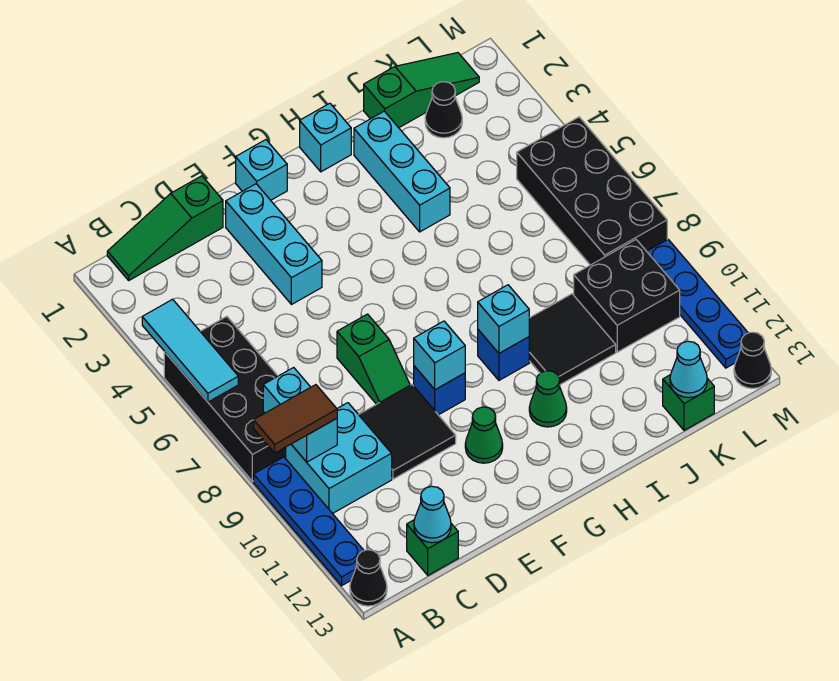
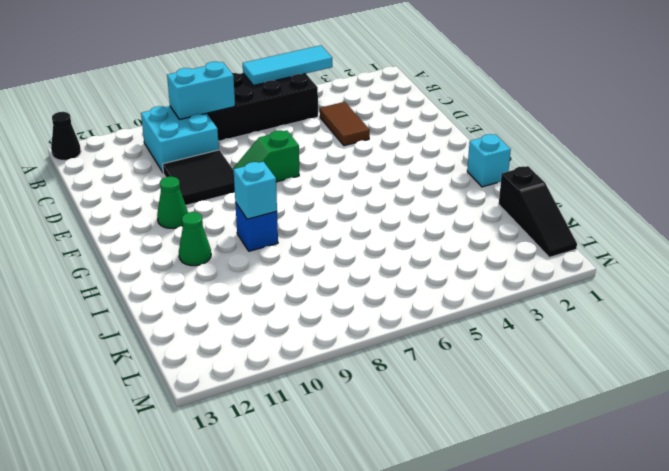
brown 1x2 tile [320,102,370,146] -> brown 1x2 tile moved to [254,385,337,453]
black 1x3 slope [499,166,577,257] -> green 1x3 slope [364,53,479,128]
none -> blue 1x4 plate [254,457,364,586]
none -> green 1x3 slope [107,176,223,280]
none -> green 1x1 brick [407,520,458,575]
none -> cyan 1x3 brick [226,184,322,305]

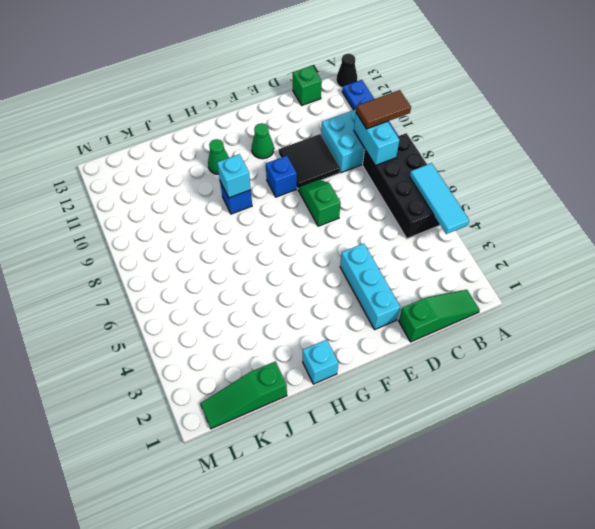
none -> cyan 1x1 brick [236,140,287,200]
none -> cyan 1x3 brick [354,111,450,232]
none -> black 2x2 tile [529,294,616,385]
none -> black 1x1 cone [425,82,462,138]

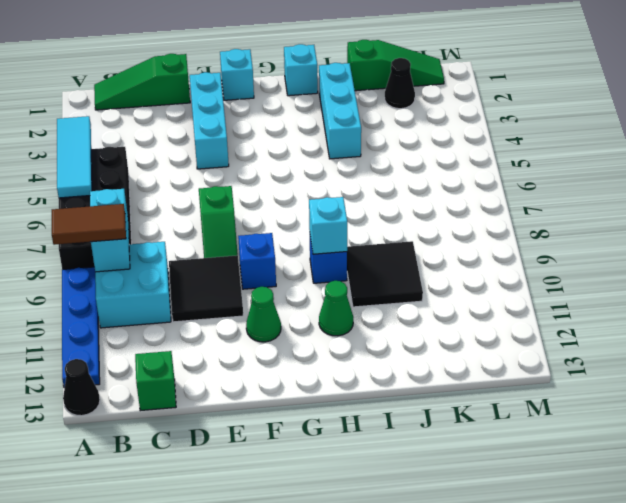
none -> black 2x2 brick [574,240,680,352]
none -> green 1x1 brick [663,375,714,430]
none -> black 2x4 brick [517,117,667,265]
none -> blue 1x4 plate [647,239,748,368]

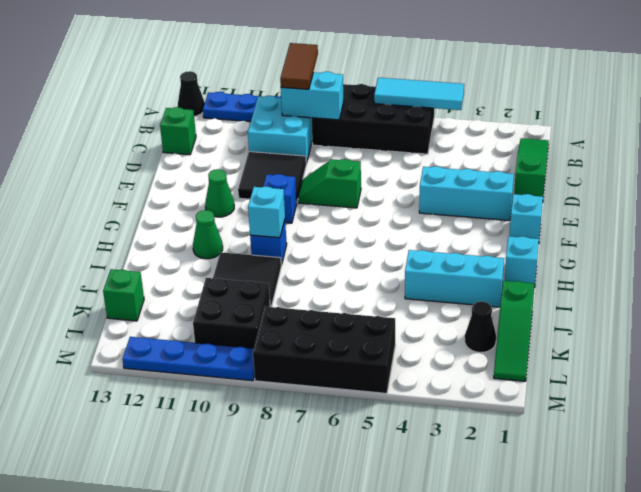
none -> black 1x1 cone [734,332,771,388]
none -> cyan 1x1 cone [414,486,451,543]
none -> cyan 1x1 brick [414,321,465,390]
none -> cyan 1x1 cone [670,341,707,398]

